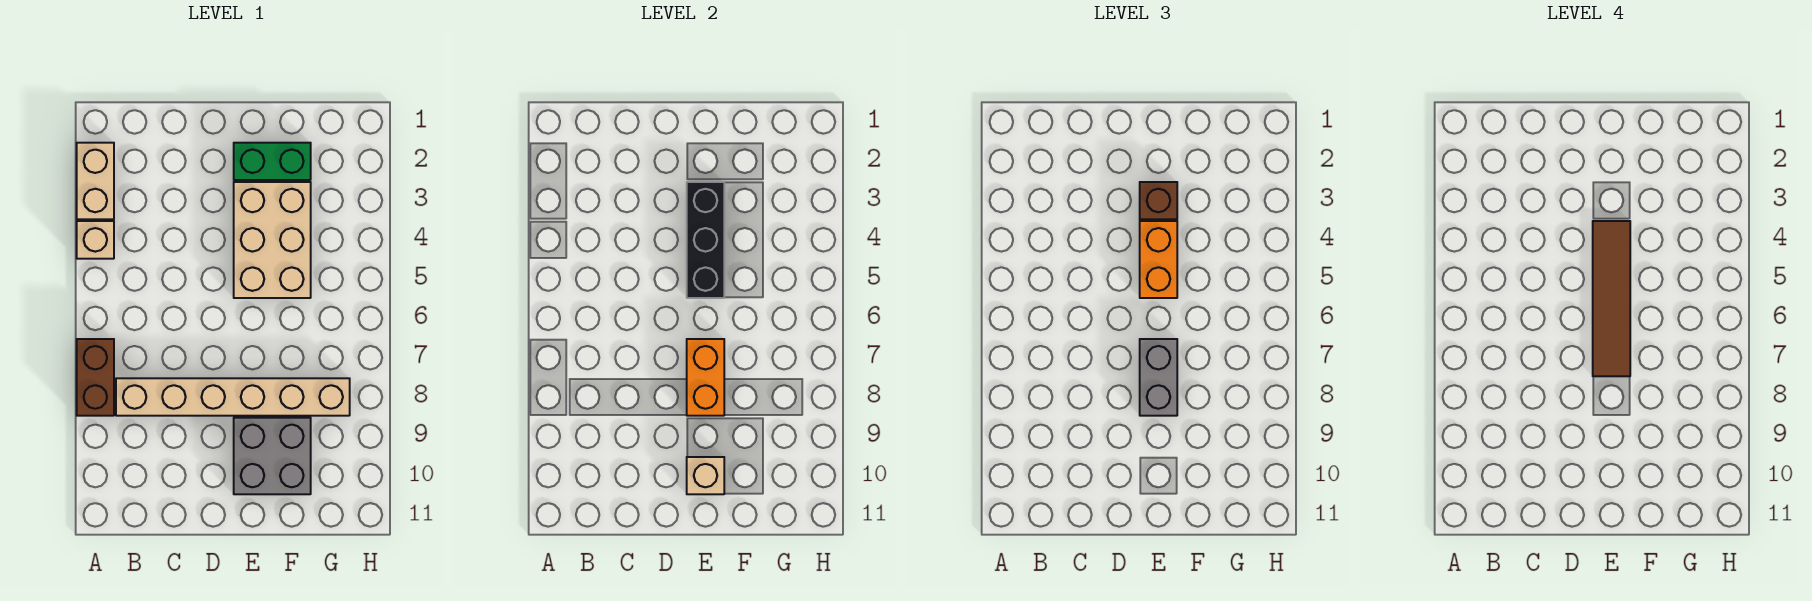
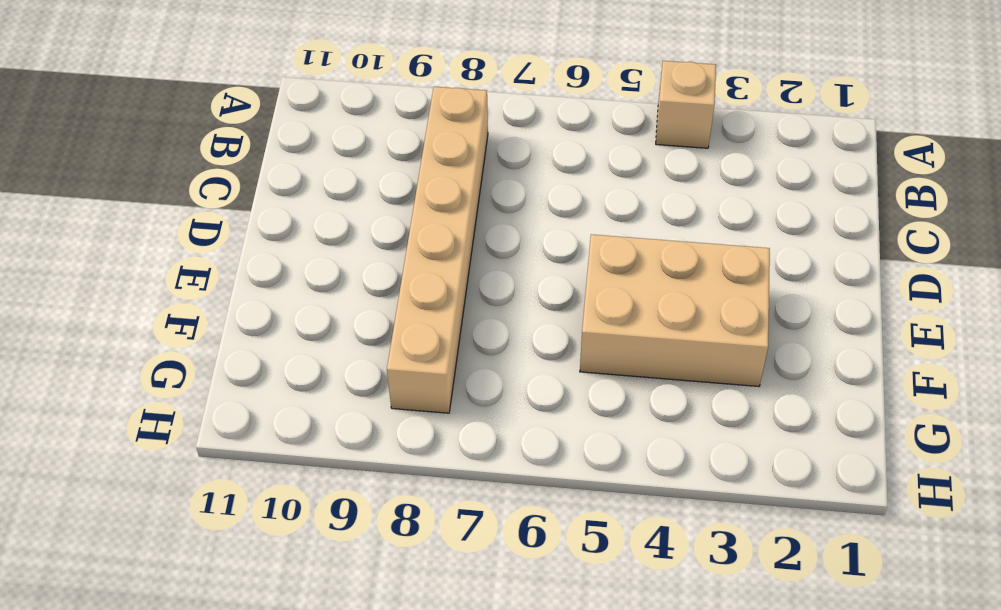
none -> tan 1x2 brick [77,143,114,219]
none -> brown 1x2 brick [77,339,114,416]
none -> green 1x2 brick [234,143,311,180]

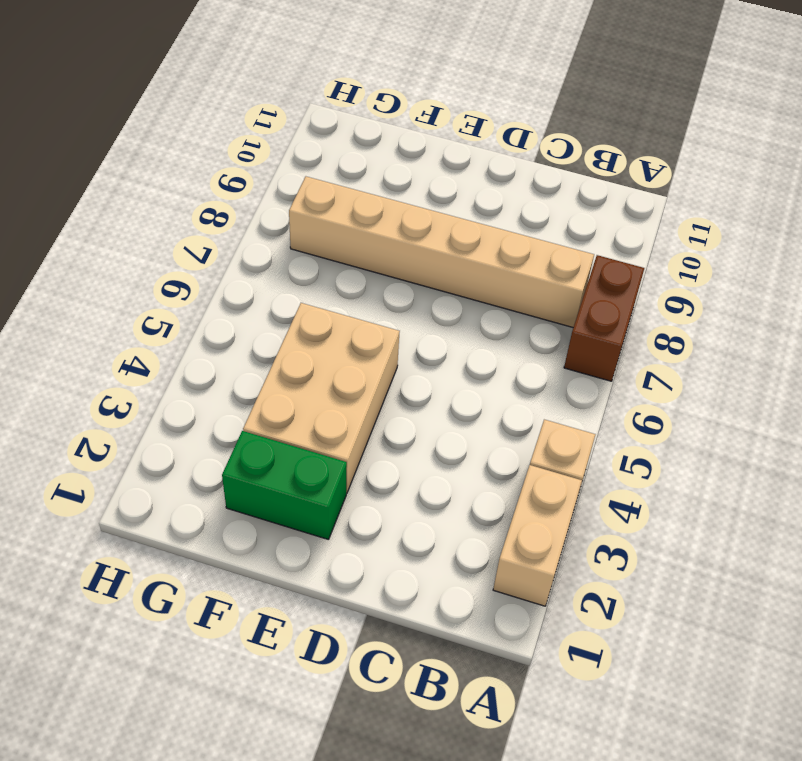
none -> grey 2x2 brick [234,418,311,494]
none -> black 1x3 brick [687,182,724,298]
none -> orange 1x2 brick [687,339,724,416]

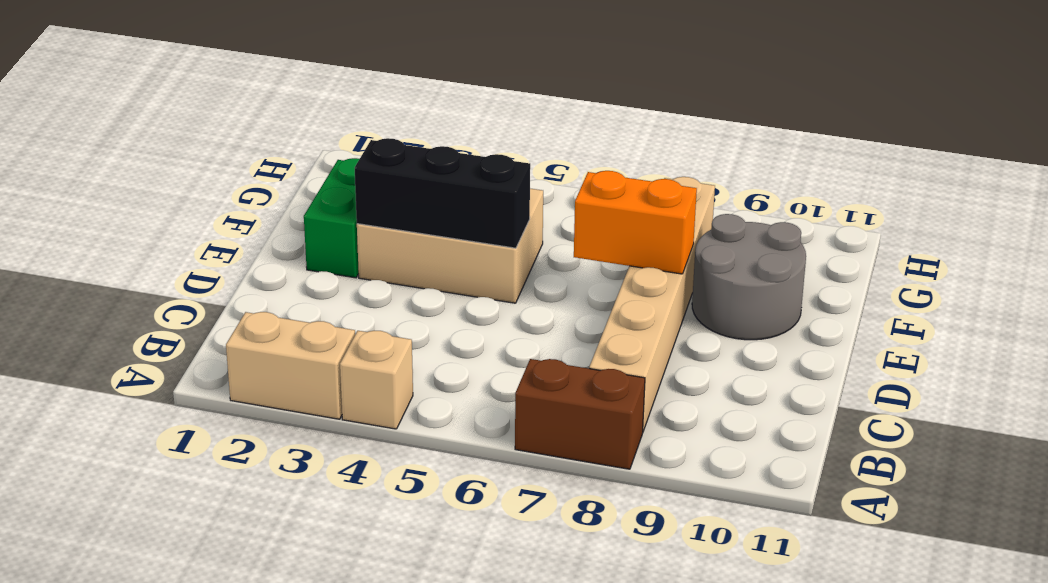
grey 2x2 round brick [692,214,806,340] -> grey 2x2 brick [234,418,311,494]
none -> tan 1x1 brick [687,457,724,494]
none -> brown 1x1 brick [1140,182,1177,219]
none -> orange 1x2 brick [1140,221,1177,298]

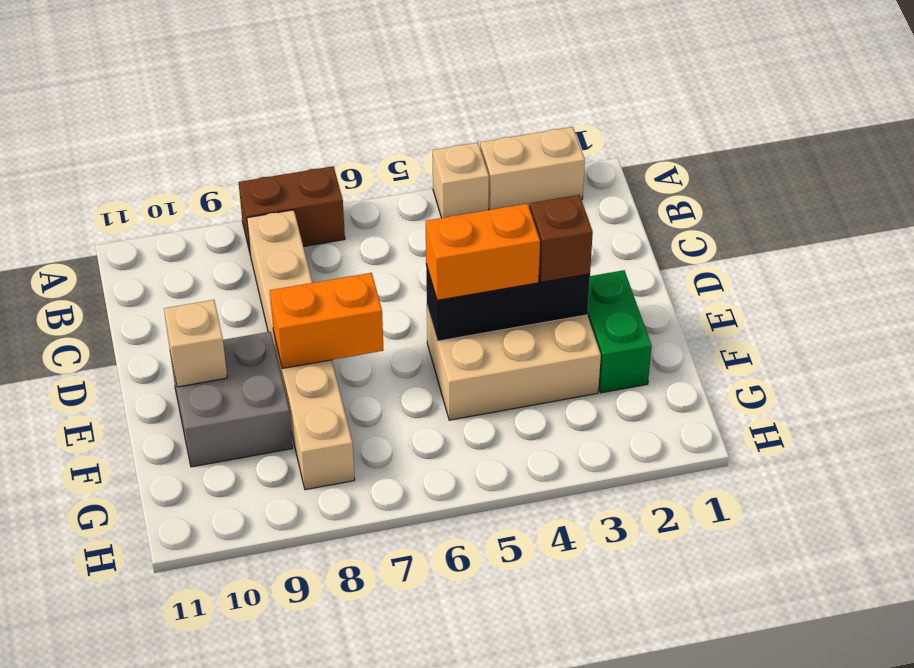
none -> grey 1x2 brick [1140,339,1177,416]
none -> brown 1x4 tile [1593,221,1630,376]

